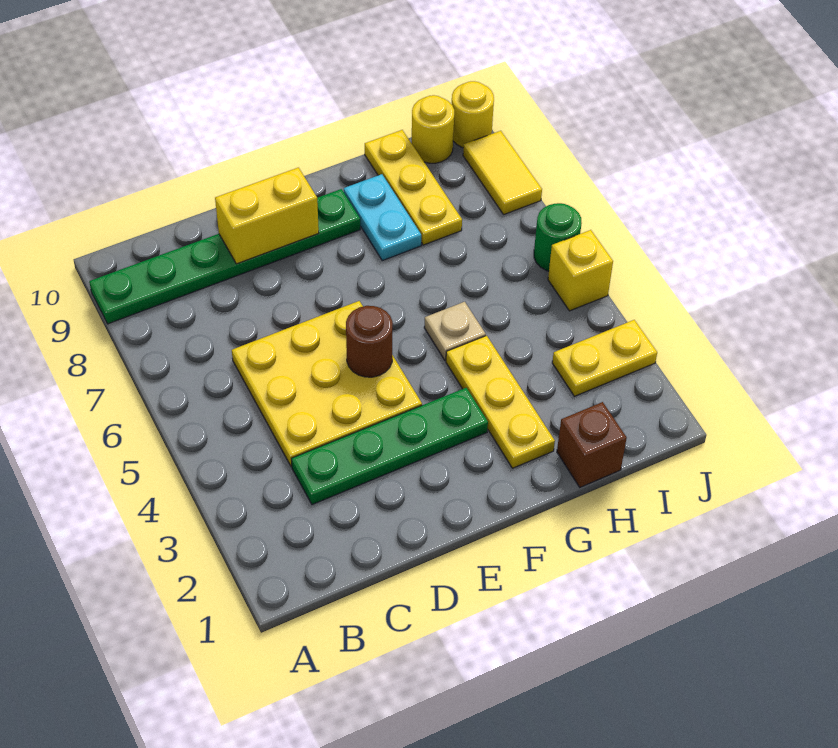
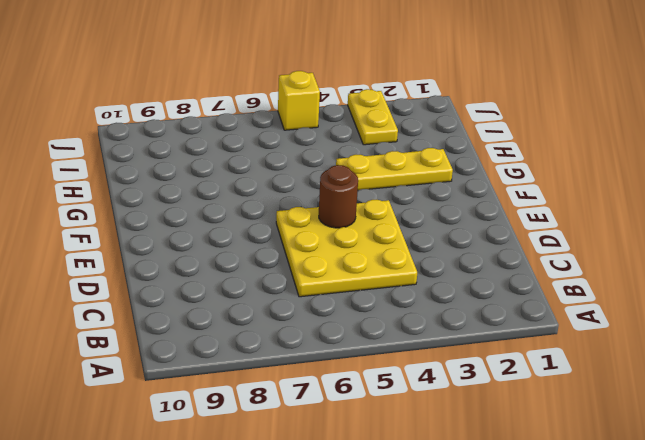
none -> green 1x6 plate [89,189,360,324]
none -> green 1x4 plate [291,388,488,505]
none -> tan 1x1 plate [424,302,486,360]

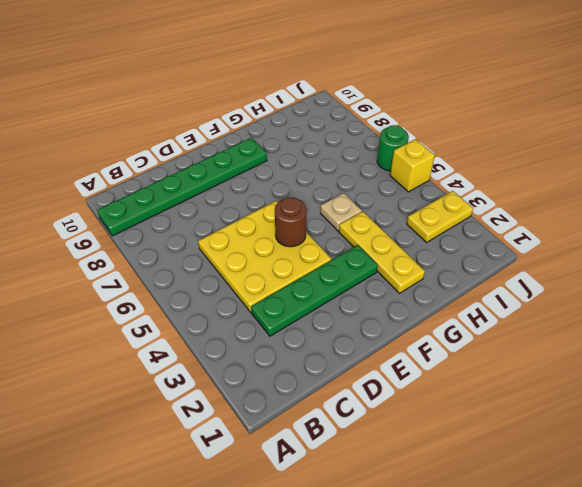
none -> cyan 1x2 plate [344,174,421,261]
none -> brown 1x1 brick [557,402,627,487]
none -> yellow 1x3 plate [365,130,462,245]

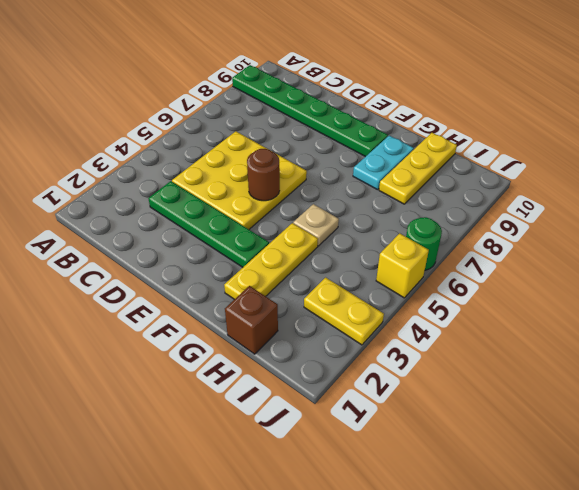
none -> yellow 1x1 round brick [412,95,454,163]
none -> yellow 1x2 tile [463,131,542,214]
none -> yellow 1x1 round brick [452,81,494,148]

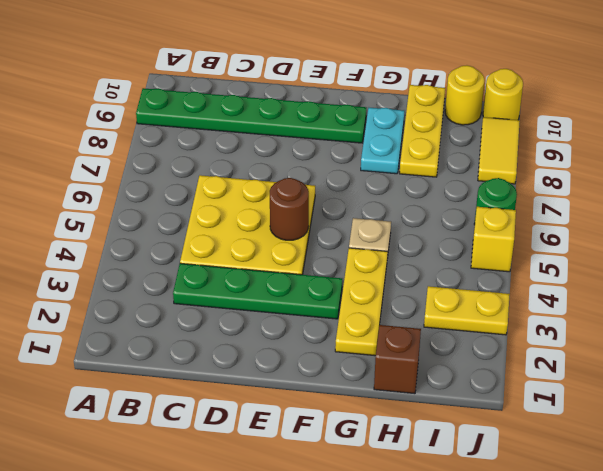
none -> yellow 1x2 brick [215,168,319,264]

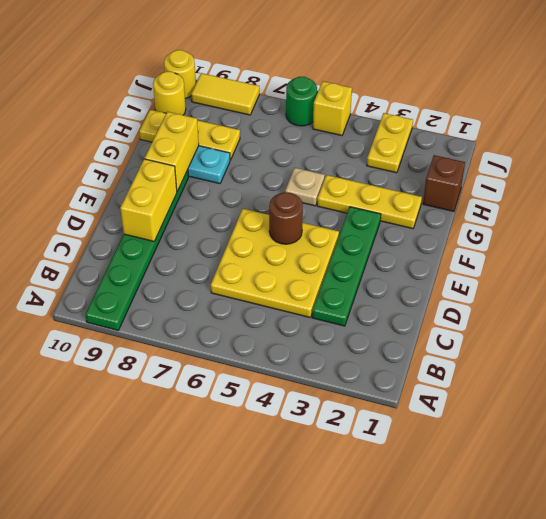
yellow 1x2 brick [145,112,199,191] -> none

